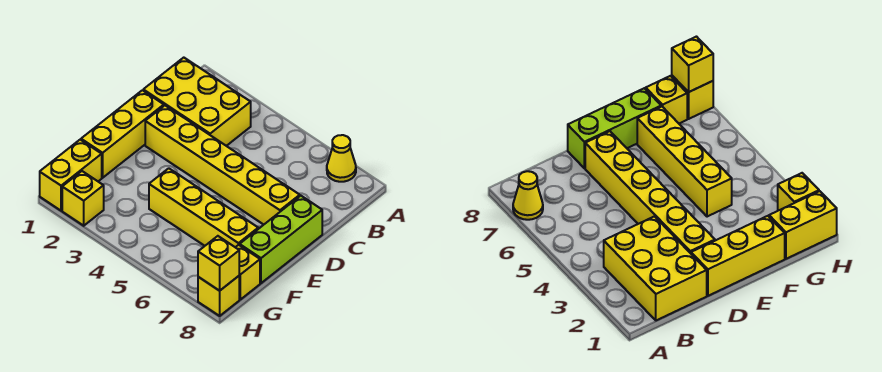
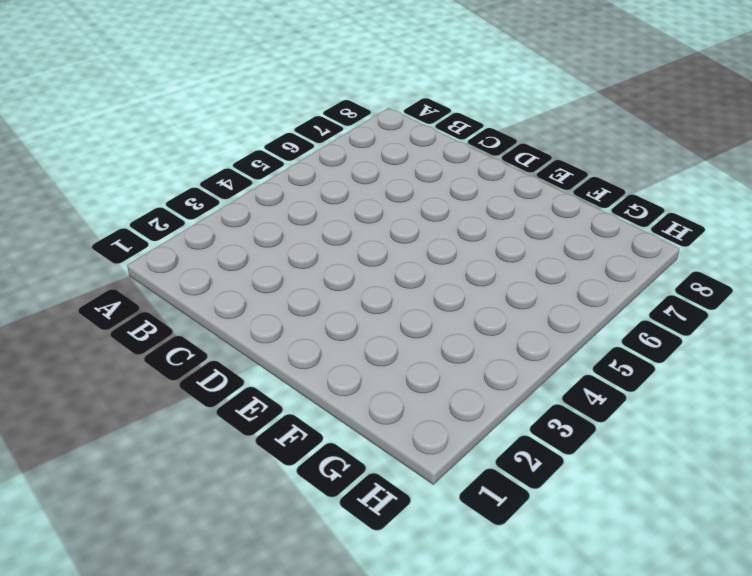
none -> yellow 1x1 cone [327,135,356,182]
none -> yellow 2x3 brick [143,58,251,146]

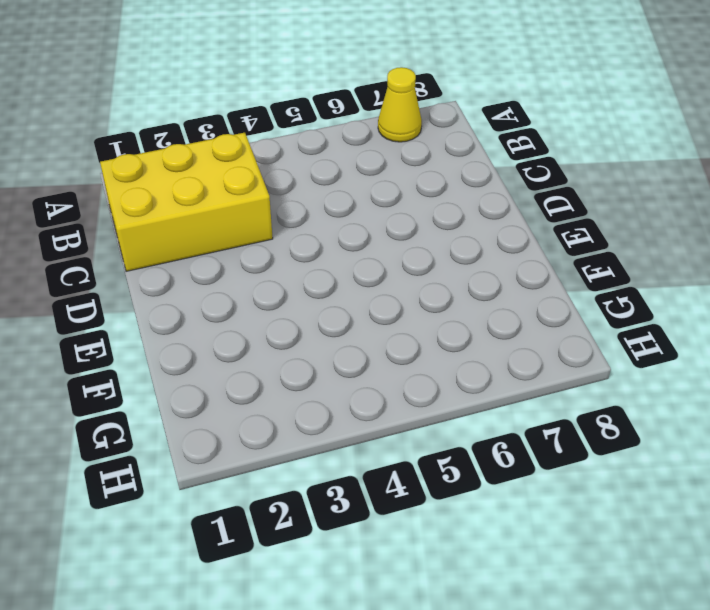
none -> yellow 1x3 brick [81,90,164,178]
none -> yellow 1x6 brick [145,106,300,225]

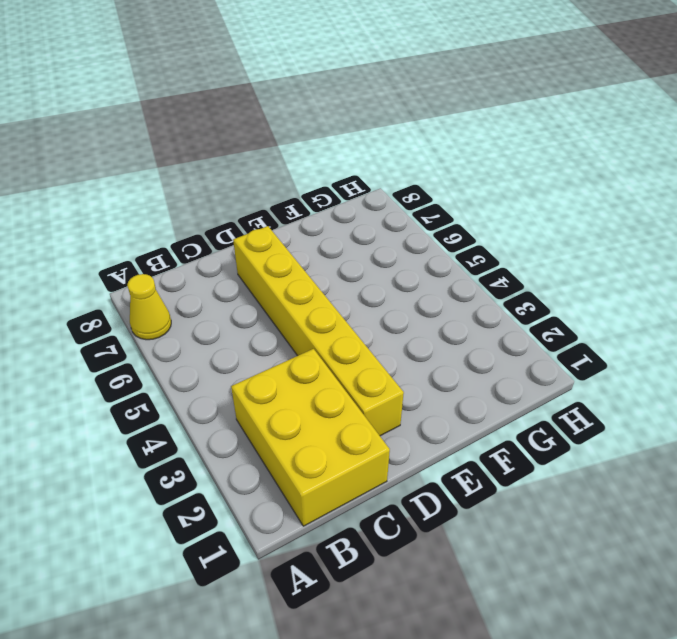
none -> yellow 1x3 brick [81,90,164,178]
none -> lime 1x3 brick [240,196,322,283]

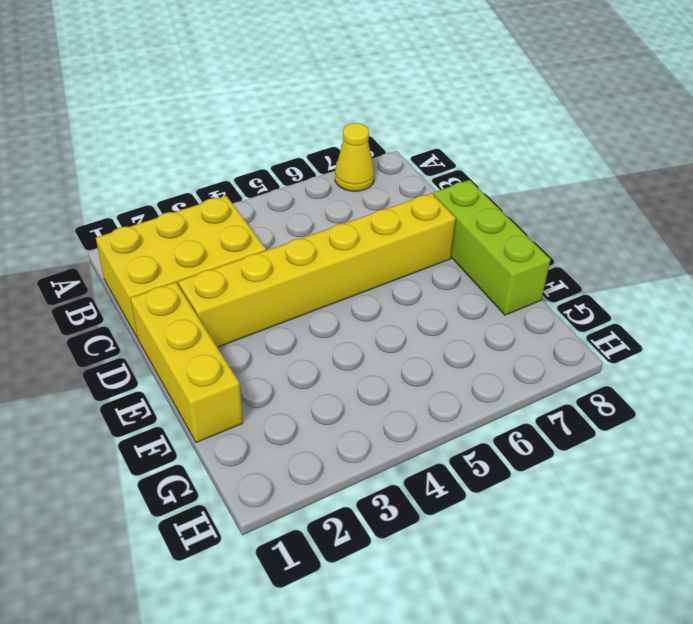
none -> yellow 1x4 brick [149,168,258,247]
none -> yellow 1x2 brick [40,140,102,211]

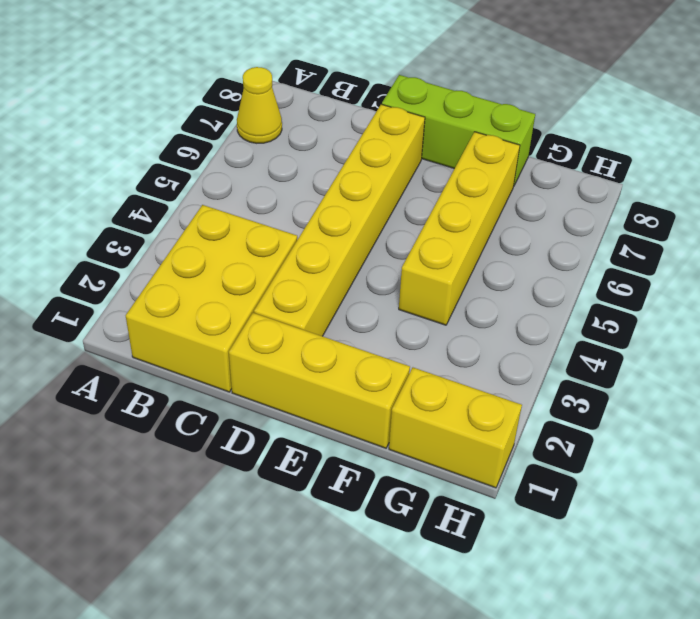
none -> yellow 1x1 brick [236,245,260,299]
none -> yellow 1x1 brick [62,171,104,226]

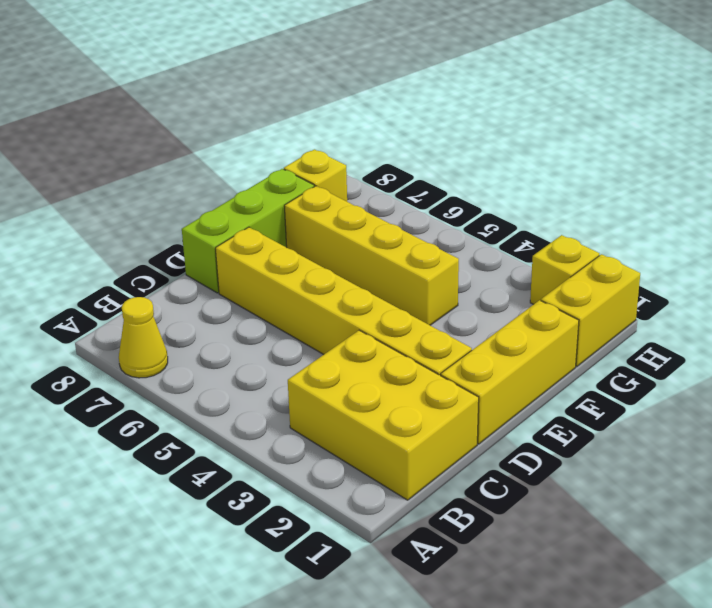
none -> yellow 1x1 brick [198,276,239,316]
none -> yellow 1x1 brick [198,236,239,291]

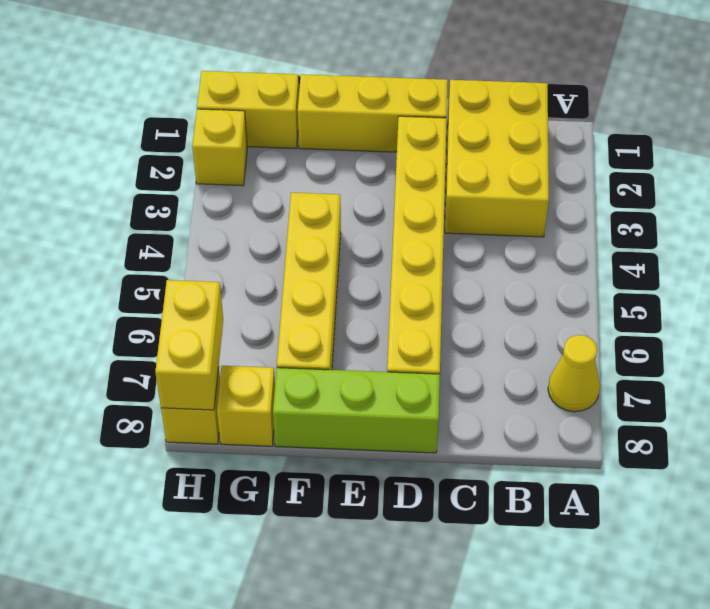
yellow 1x2 brick [155,280,223,410] -> yellow 1x1 brick [198,236,239,291]

